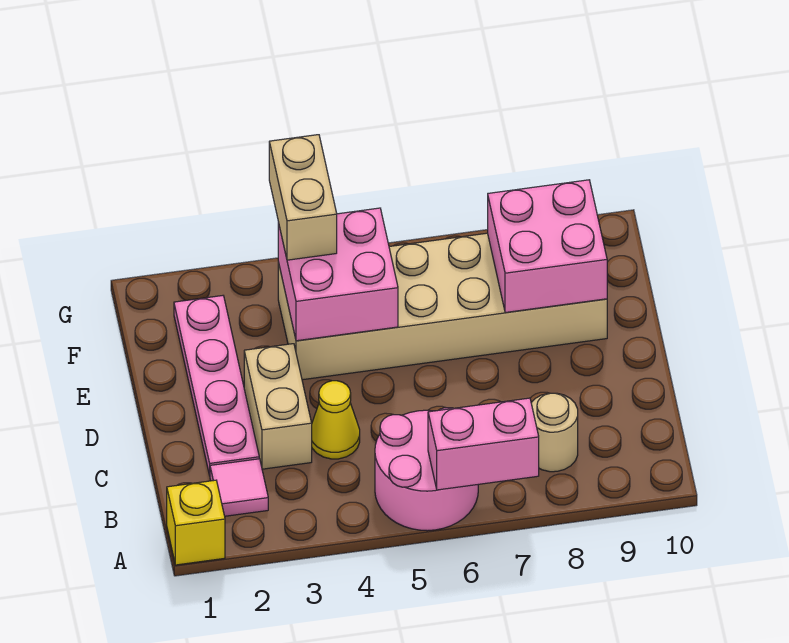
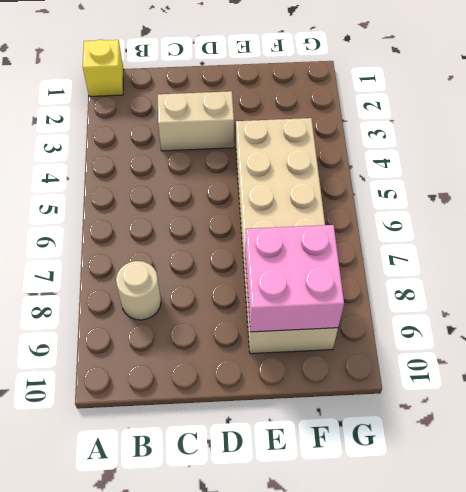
none -> pink 2x2 round brick [375,408,478,531]
none -> pink 1x1 tile [210,459,268,516]
none -> pink 1x4 plate [174,296,259,476]

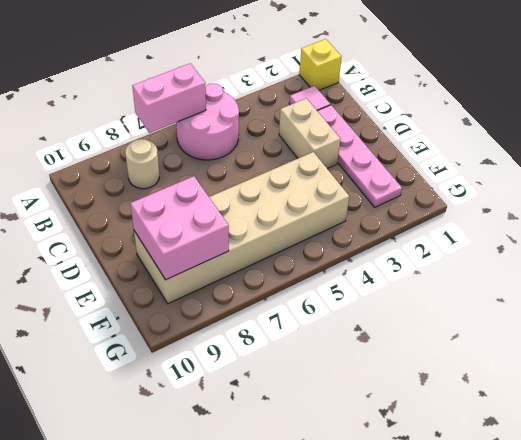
none -> yellow 1x1 cone [312,381,360,459]
none -> pink 2x2 brick [278,208,398,341]
none -> tan 1x2 brick [269,135,337,260]

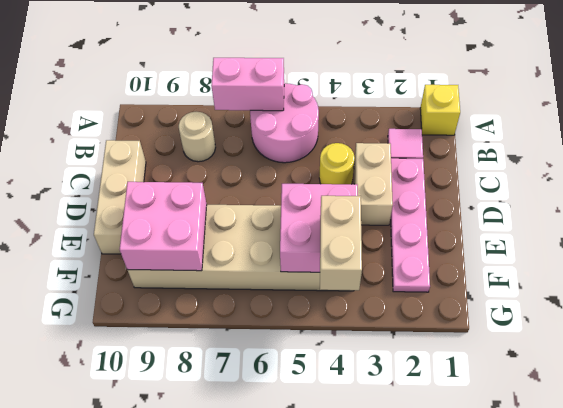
yellow 1x1 round brick [319,143,355,184] -> yellow 1x1 cone [312,381,360,459]
tan 1x3 brick [94,140,146,254] -> none

